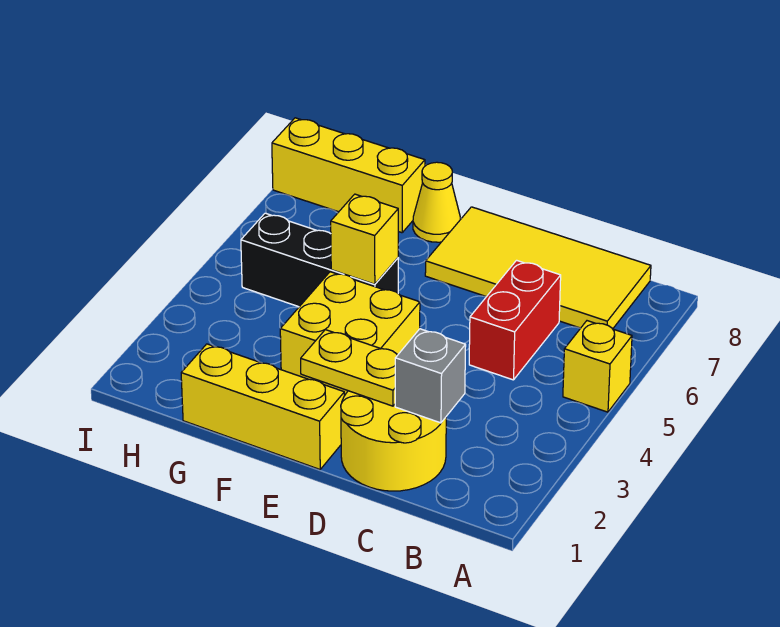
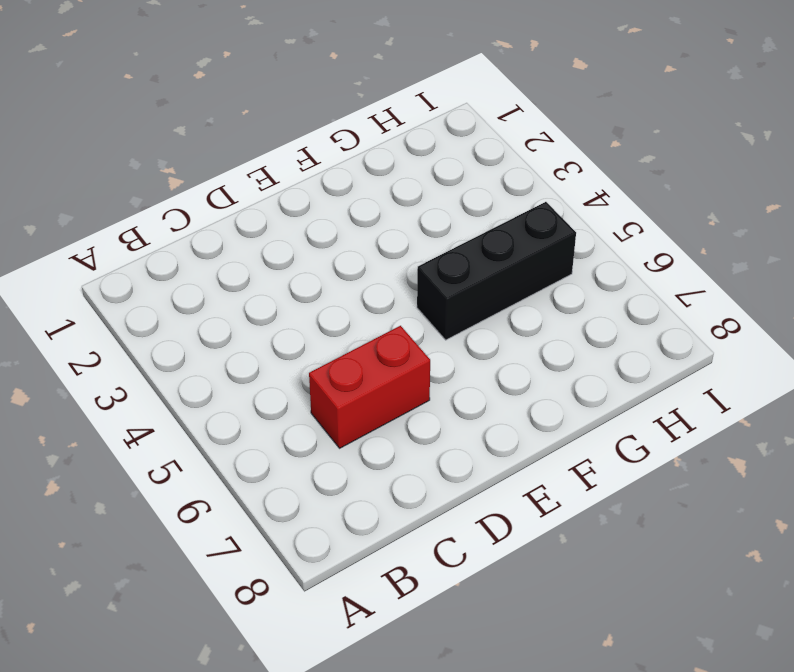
red 1x2 brick [309,326,430,448] -> red 1x2 brick turned to [469,260,561,380]
none -> yellow 1x1 brick [563,321,632,412]
none -> yellow 2x4 tile [425,207,651,329]
none -> yellow 2x2 round brick [341,391,446,491]

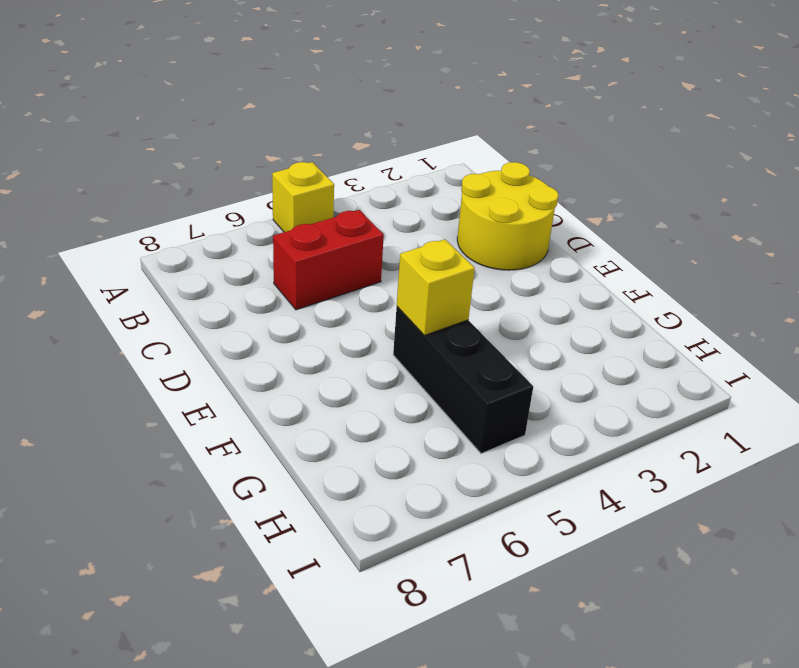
none -> yellow 2x4 tile [425,207,651,329]
none -> yellow 1x3 brick [181,344,344,469]
none -> yellow 2x2 brick [280,272,420,396]

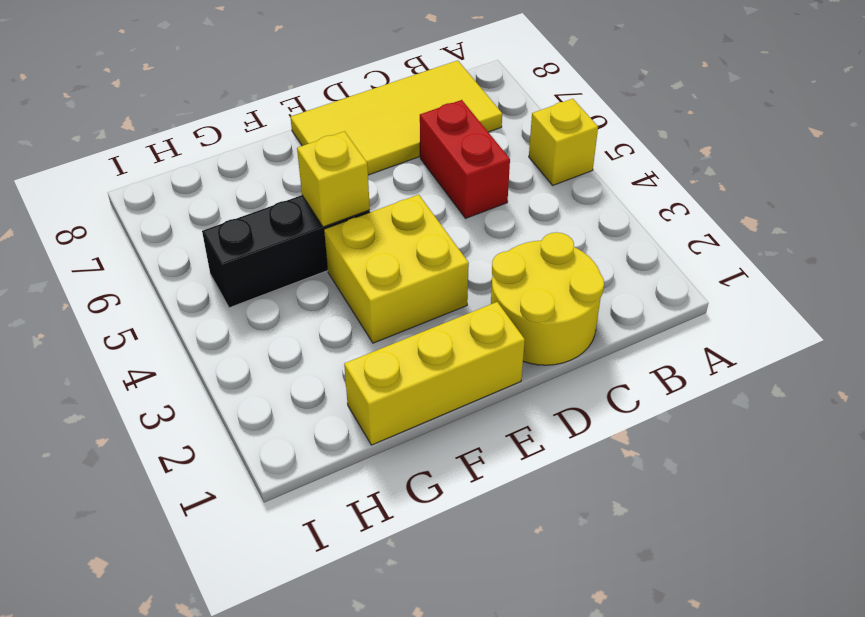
none -> yellow 1x1 cone [413,162,460,242]
none -> yellow 1x3 brick [272,118,425,233]
none -> grey 1x1 brick [395,329,466,423]

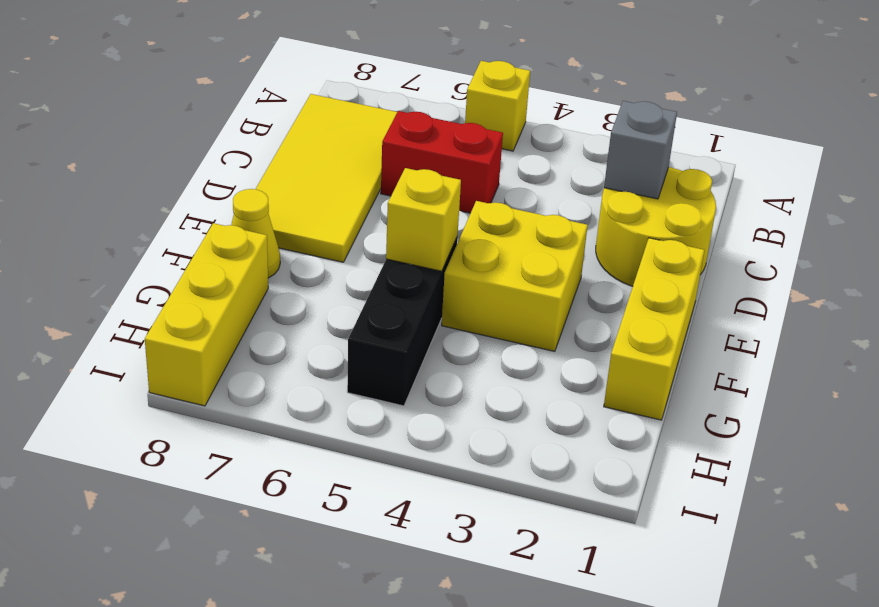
none -> yellow 1x2 plate [301,330,398,406]

